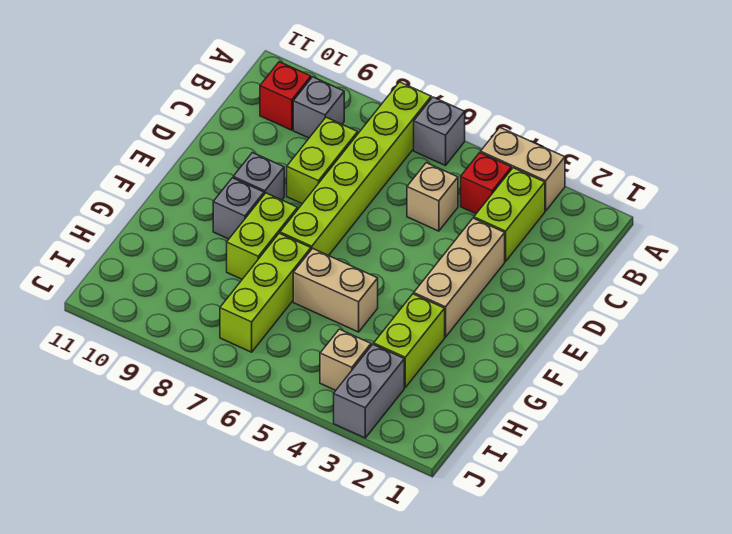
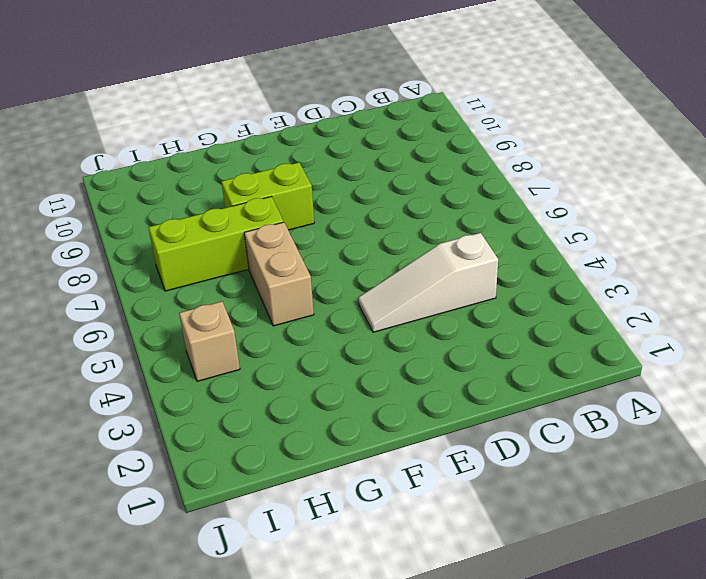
white 1x3 slope [358,233,498,332] -> none
none -> tan 1x2 brick [481,128,565,211]
none -> grey 1x1 brick [414,97,465,166]
none -> lime 1x6 brick [280,82,431,256]

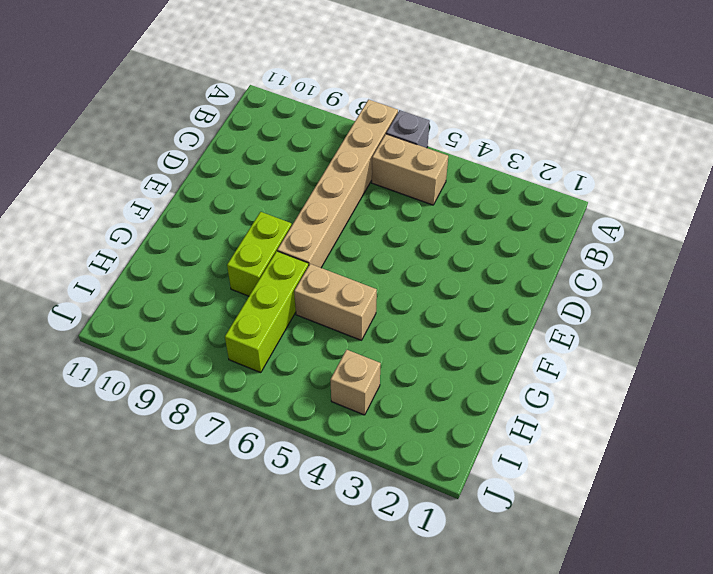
tan 1x6 brick [277,100,398,268] -> lime 1x6 brick [280,82,431,256]
tan 1x2 brick [372,134,448,205] -> tan 1x2 brick moved to [481,128,565,211]
none -> lime 1x2 brick [474,168,545,261]
none -> red 1x1 brick [461,153,511,214]
none -> grey 1x1 brick [293,77,344,138]

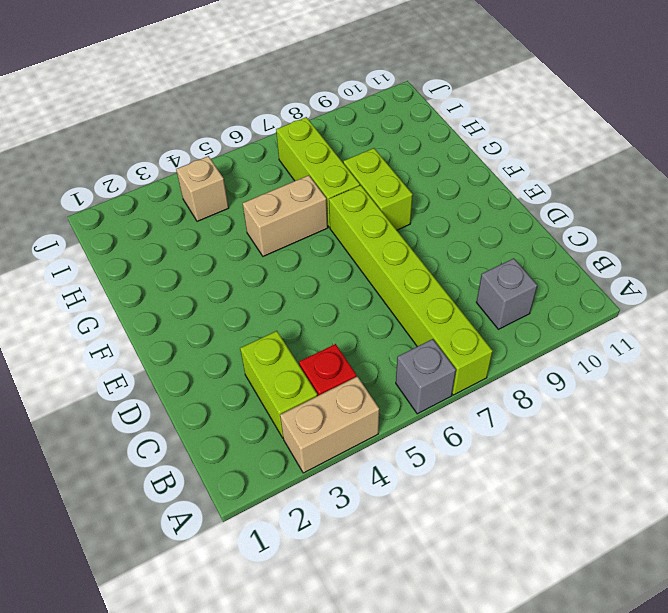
none -> red 1x1 brick [260,62,311,130]
none -> tan 1x1 brick [407,163,458,231]
none -> lime 1x2 brick [287,117,358,204]

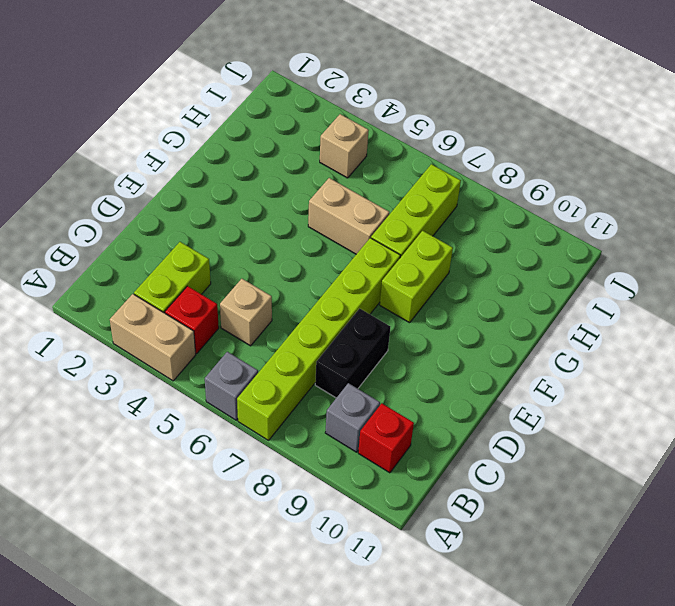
black 1x2 brick [315,308,390,398] -> lime 1x2 brick [287,117,358,204]
none -> tan 1x3 brick [414,218,505,337]
none -> grey 1x1 brick [233,153,284,200]
none -> grey 1x1 brick [213,178,264,239]

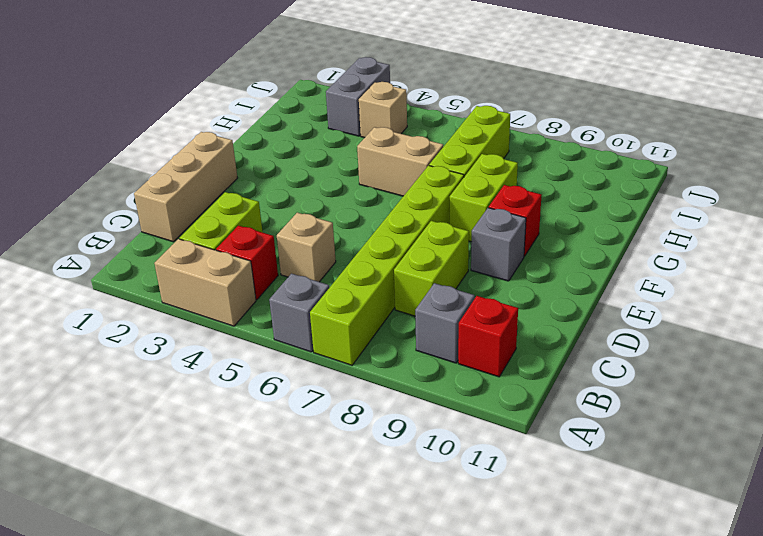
tan 1x3 brick [134,132,237,242] -> tan 1x3 brick moved to [414,218,505,337]
red 1x1 brick [489,185,542,256] -> grey 1x1 brick [213,178,264,239]
none -> lime 1x2 brick [374,294,445,387]

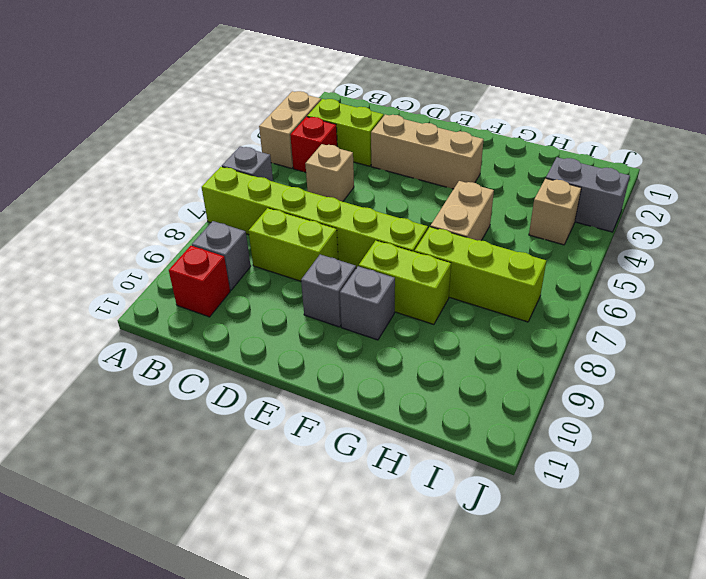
none -> lime 1x2 brick [374,294,445,387]

